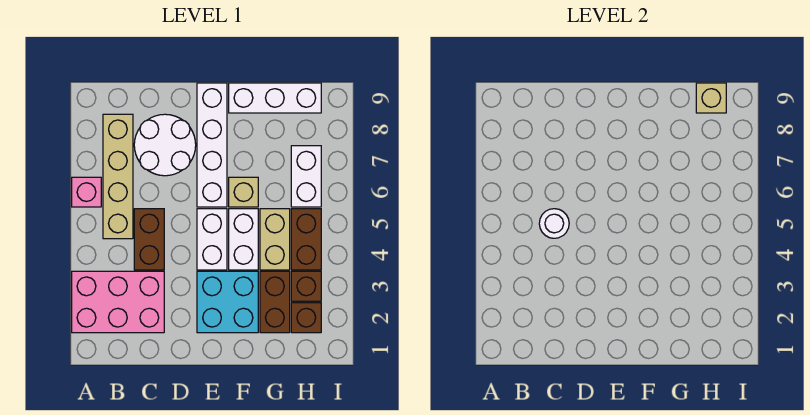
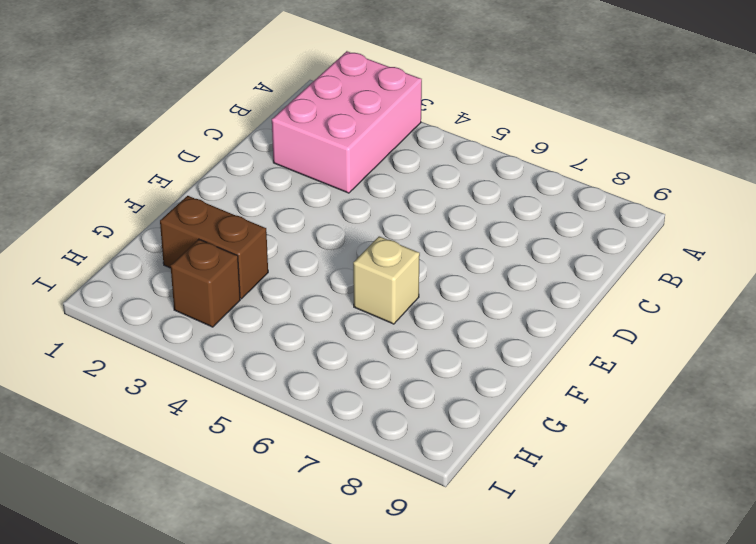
none -> pink 1x1 brick [72,177,101,207]
none -> tan 1x4 brick [103,114,133,239]
none -> brown 1x2 brick [134,209,164,270]

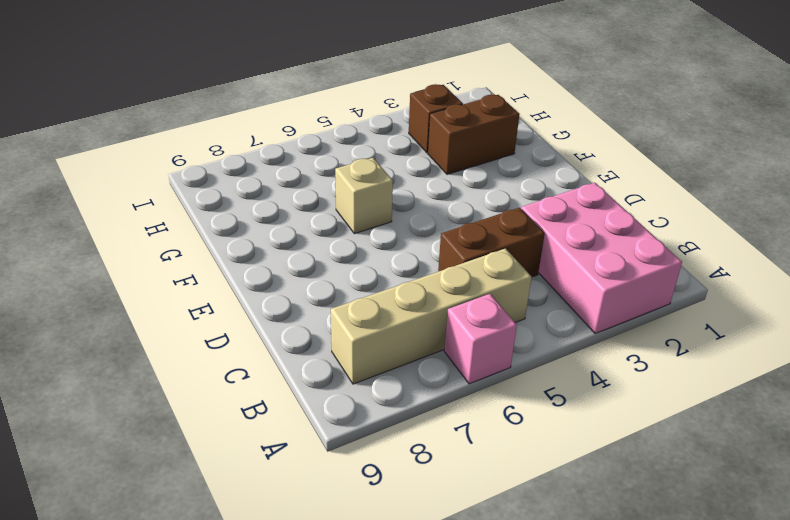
none -> white 2x2 round brick [134,114,196,176]
none -> cyan 2x2 brick [197,271,258,333]
none -> white 1x2 brick [197,209,227,270]

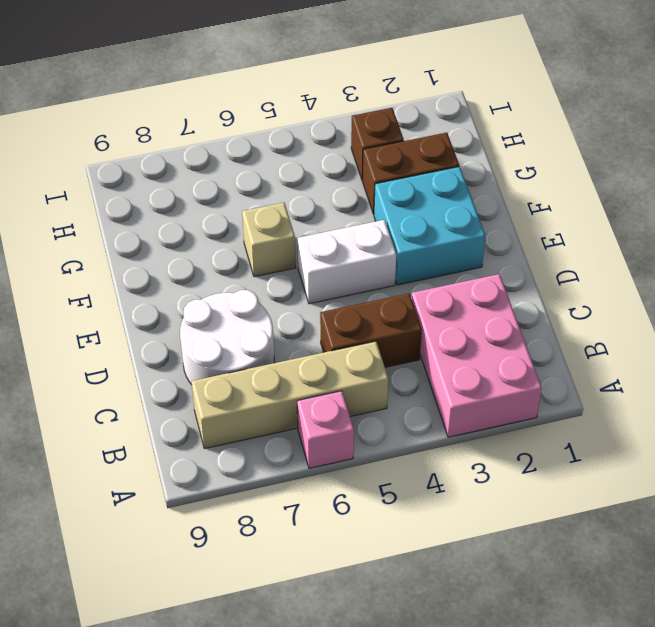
none -> white 1x4 brick [197,83,227,207]
none -> white 1x2 brick [229,209,258,270]
none -> white 1x3 brick [229,83,321,113]

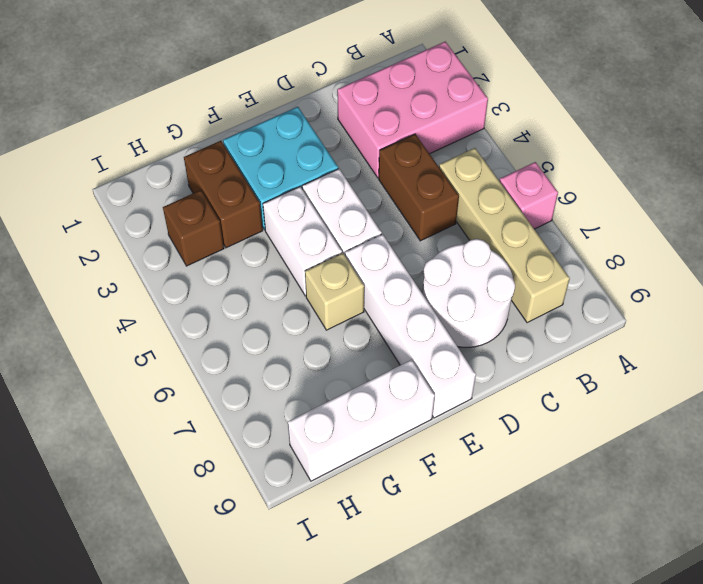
none -> tan 1x2 brick [260,209,290,270]
none -> brown 1x1 brick [291,303,321,333]
none -> brown 1x2 brick [291,209,321,270]

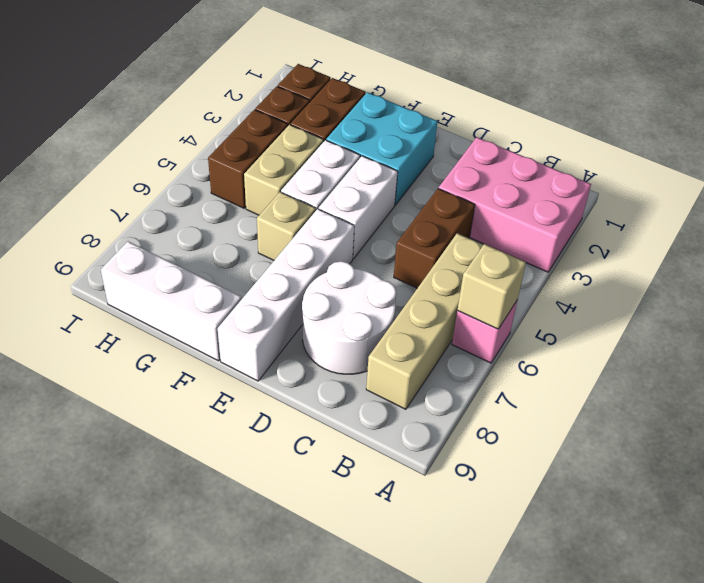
tan 1x1 brick [458,244,526,329] -> tan 1x1 brick moved to [696,83,726,113]
none -> white 1x2 brick [291,146,321,207]
none -> white 1x1 round brick [539,209,569,238]

